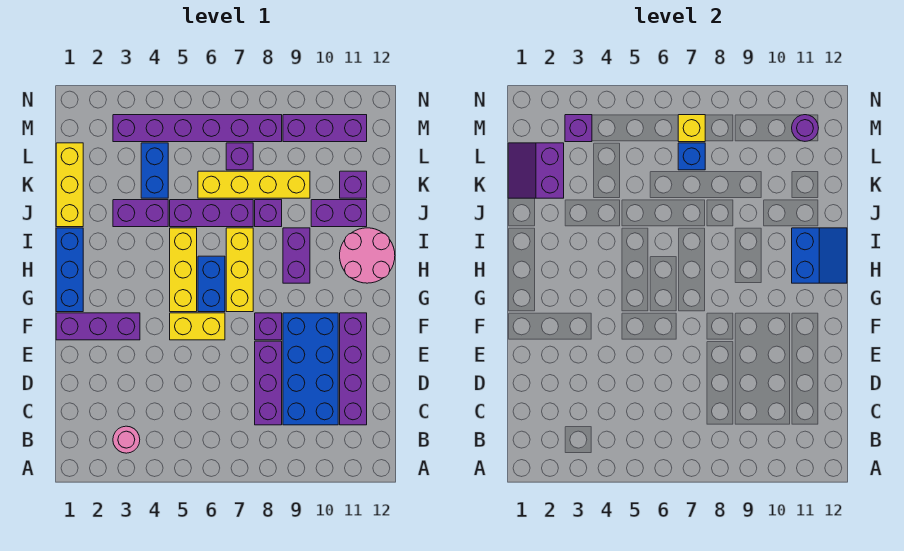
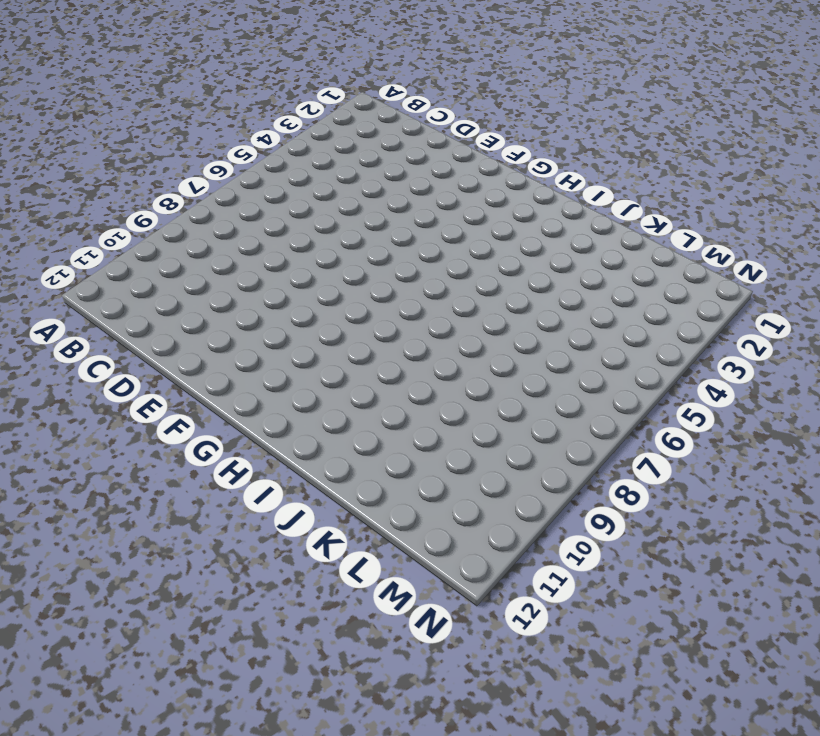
none -> pink 1x1 round brick [113,426,140,453]
none -> purple 1x3 brick [255,341,282,425]
none -> blue 2x4 brick [283,313,338,425]
none -> purple 1x4 brick [340,313,367,425]

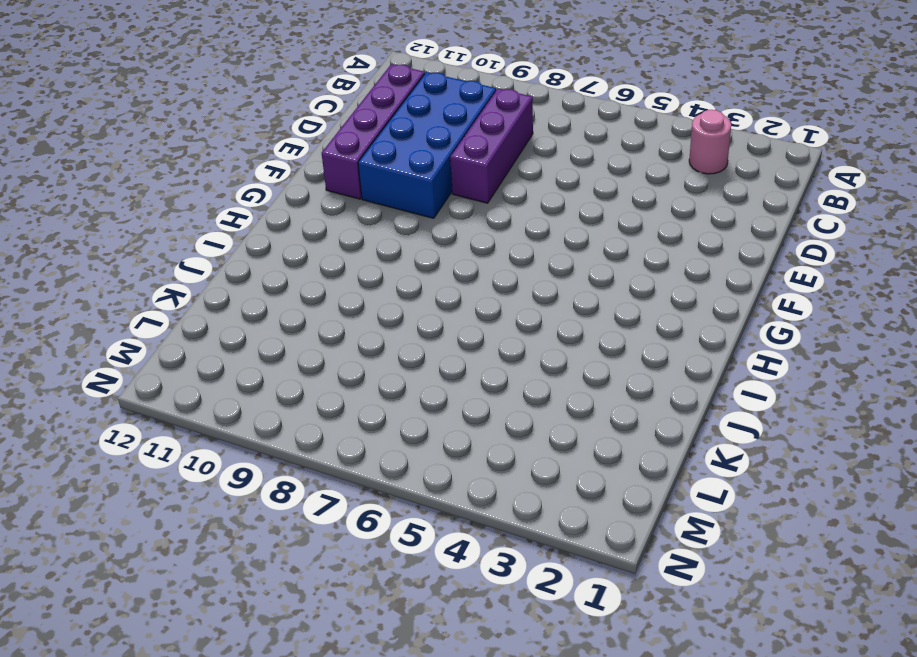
none -> purple 1x3 brick [56,313,140,340]
none -> yellow 1x2 brick [170,313,225,340]
none -> purple 1x1 brick [255,313,282,340]
none -> blue 1x3 brick [56,228,83,312]

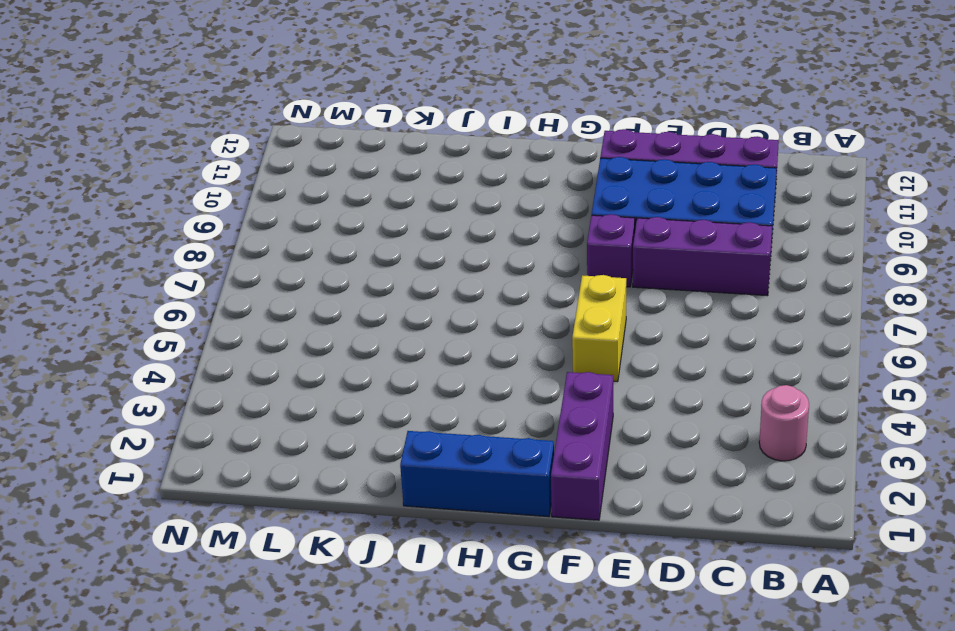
none -> yellow 1x3 brick [170,228,197,312]
none -> blue 1x2 brick [198,256,225,312]
none -> yellow 1x3 brick [226,228,253,312]
none -> purple 1x2 brick [283,228,310,283]

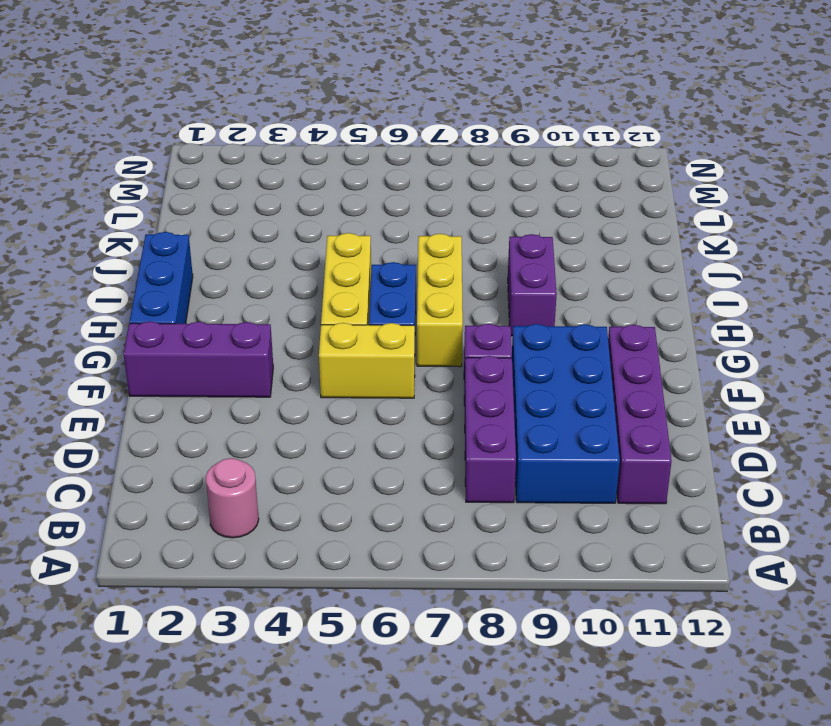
none -> pink 2x2 round brick [340,228,395,283]
none -> yellow 1x3 brick [56,143,83,227]
none -> purple 1x2 brick [113,200,168,227]
none -> purple 1x3 brick [170,200,253,227]

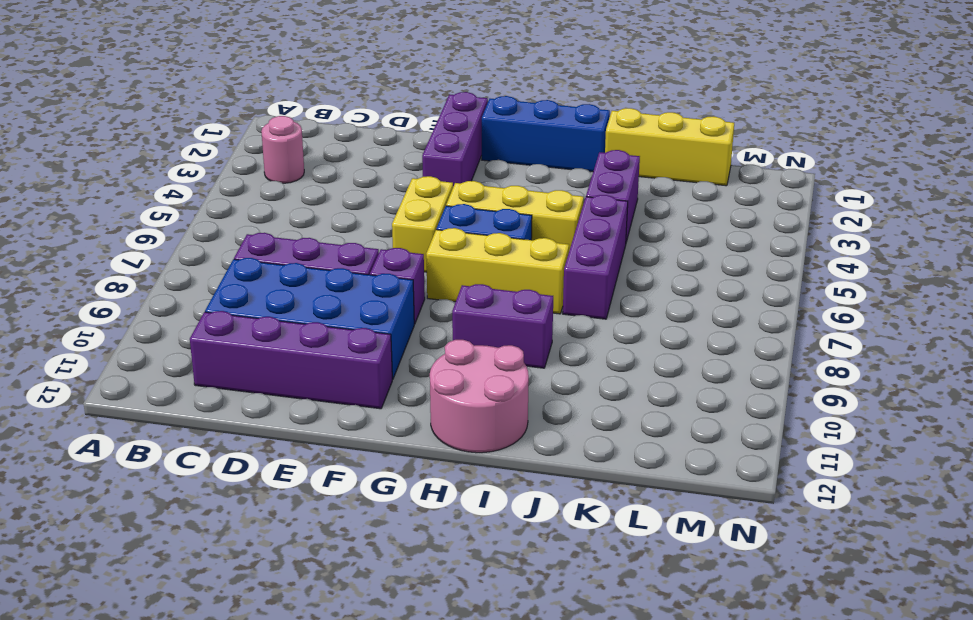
none -> purple 1x1 brick [255,200,282,227]
none -> purple 1x2 brick [311,200,367,227]
none -> blue 1x2 brick [141,143,168,198]
none -> yellow 1x4 brick [198,171,310,198]

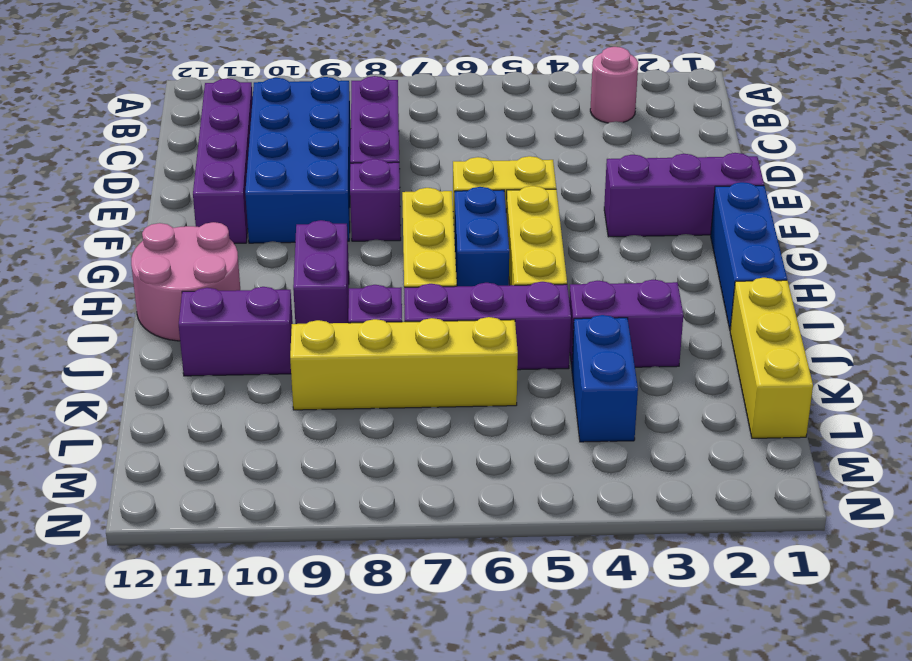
none -> purple 1x1 brick [340,171,367,198]
none -> purple 1x1 brick [226,143,253,170]
none -> purple 1x6 brick [113,115,282,142]
none -> purple 1x3 brick [283,115,367,142]

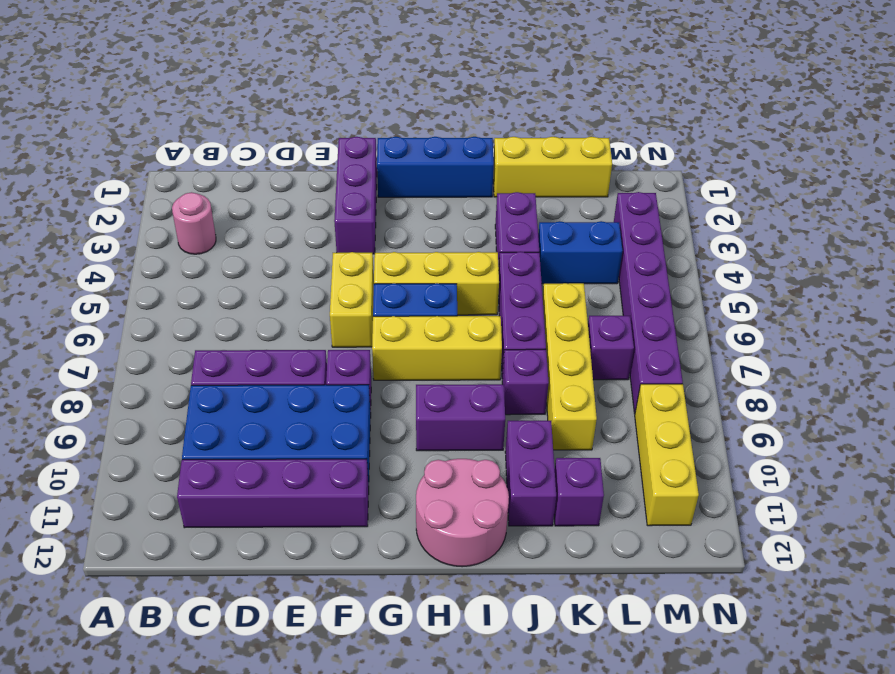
yellow 1x3 brick [635,384,699,526] -> purple 1x3 brick [283,115,367,142]
none -> blue 2x2 slope [792,228,847,283]
none -> purple 2x2 slope [508,143,564,198]
none -> blue 1x1 brick [678,143,705,170]
none -> purple 1x1 brick [565,115,592,142]

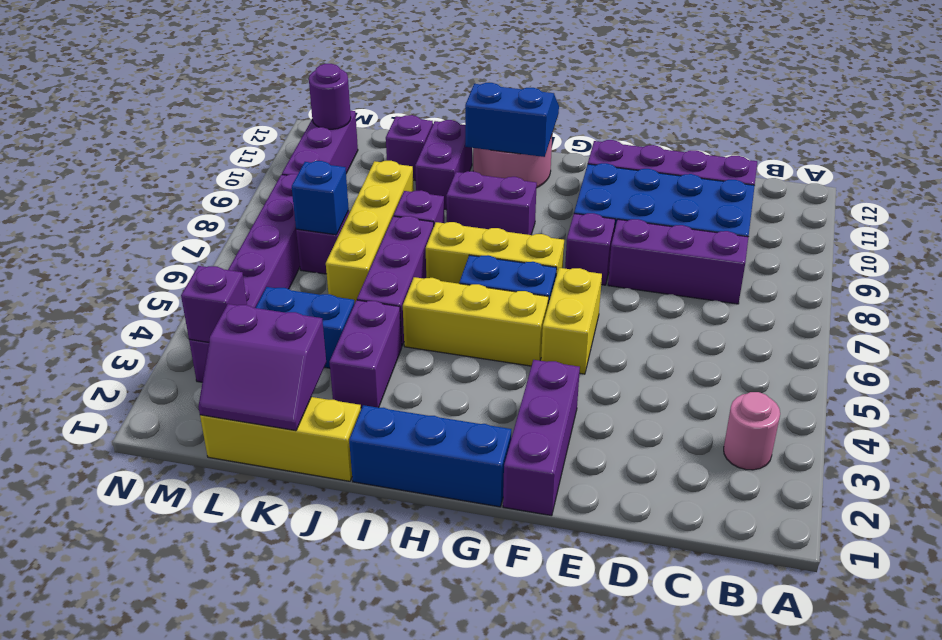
none -> yellow 1x1 brick [678,115,705,142]

